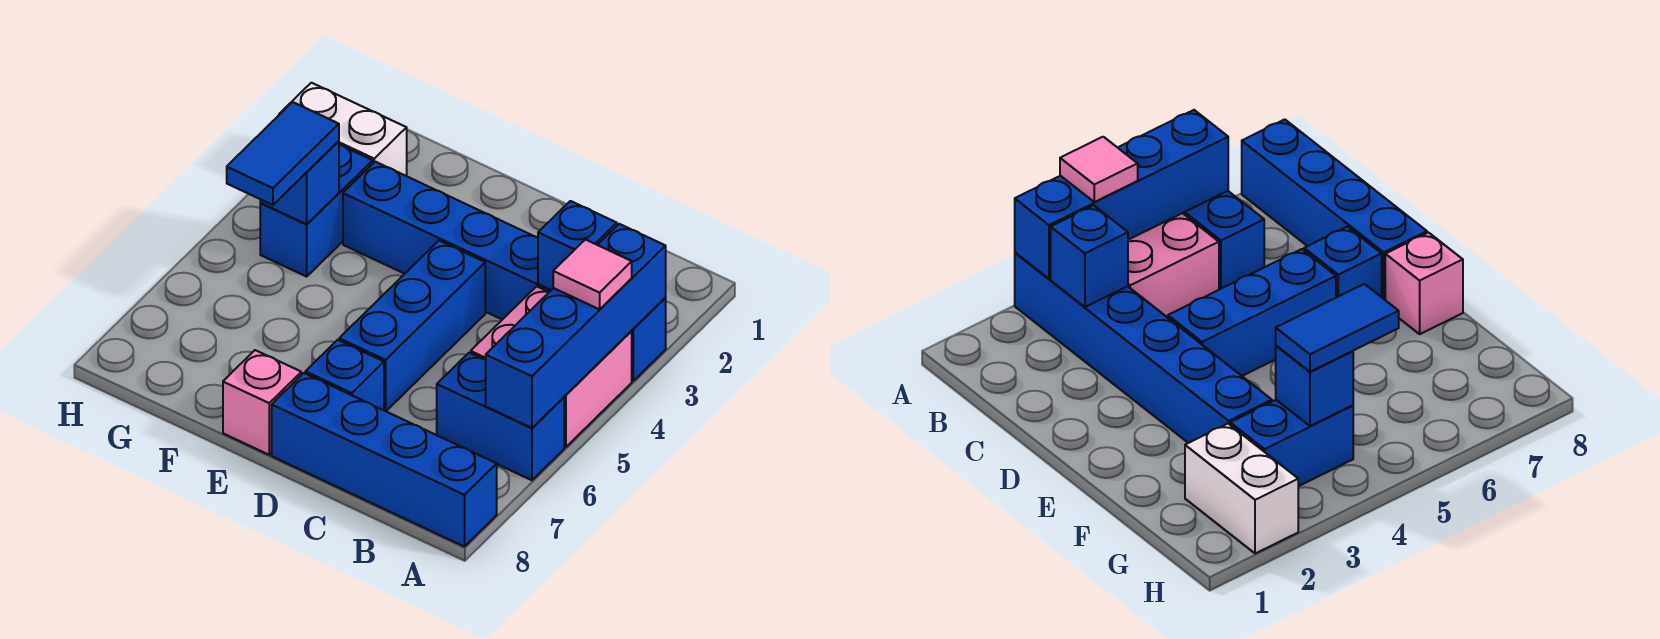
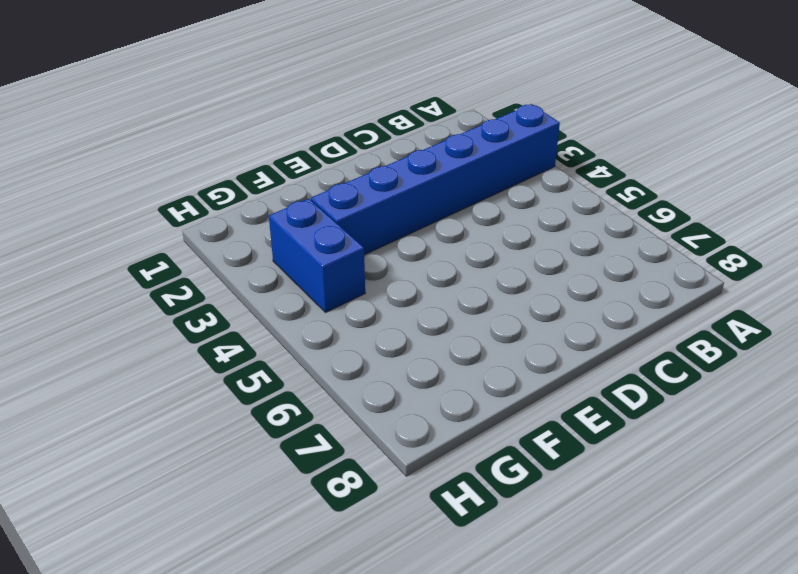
none -> pink 2x2 brick [471,286,632,447]
none -> blue 1x2 brick [437,353,564,480]
none -> blue 1x4 brick [272,373,497,547]

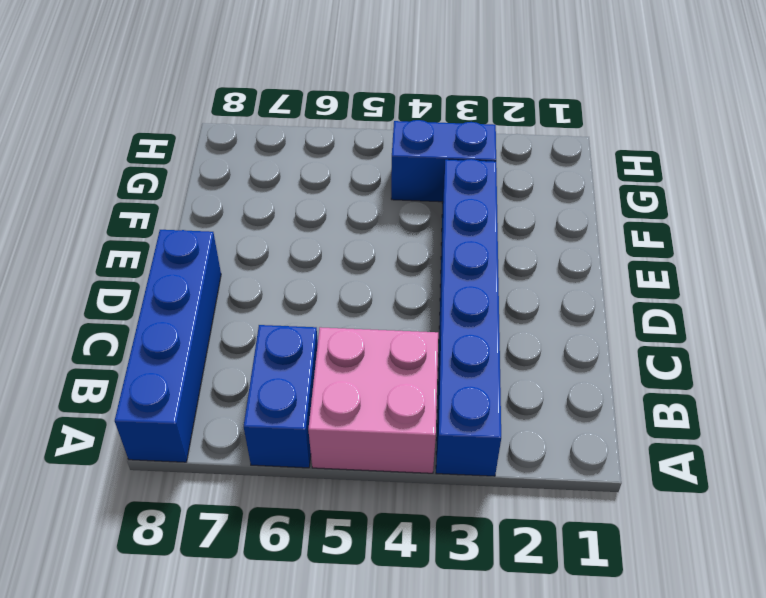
none -> blue 1x3 brick [339,241,485,411]
none -> blue 1x1 brick [305,340,384,410]
none -> pink 1x1 brick [223,350,301,455]

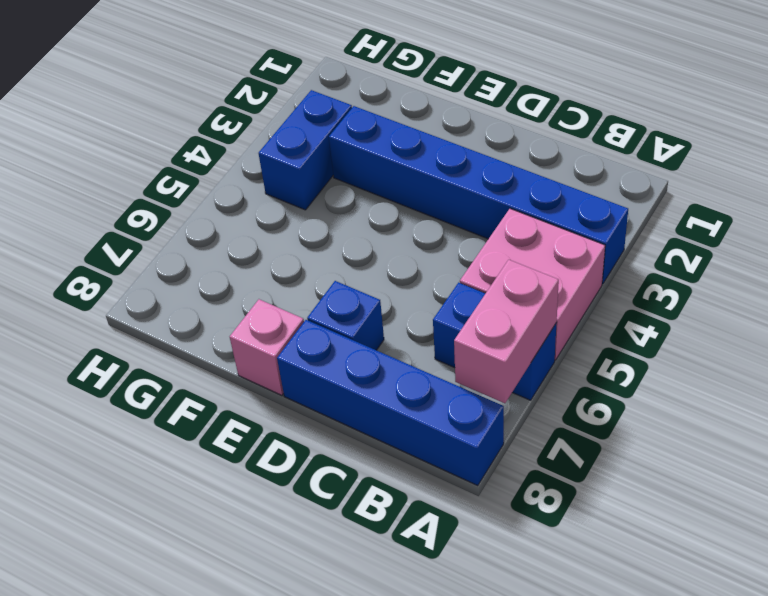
pink 1x2 brick [454,260,559,403] -> blue 1x4 brick [486,224,666,428]
none -> blue 1x3 brick [339,241,485,411]
none -> white 1x2 brick [279,83,407,176]
none -> blue 1x1 brick [538,201,617,290]

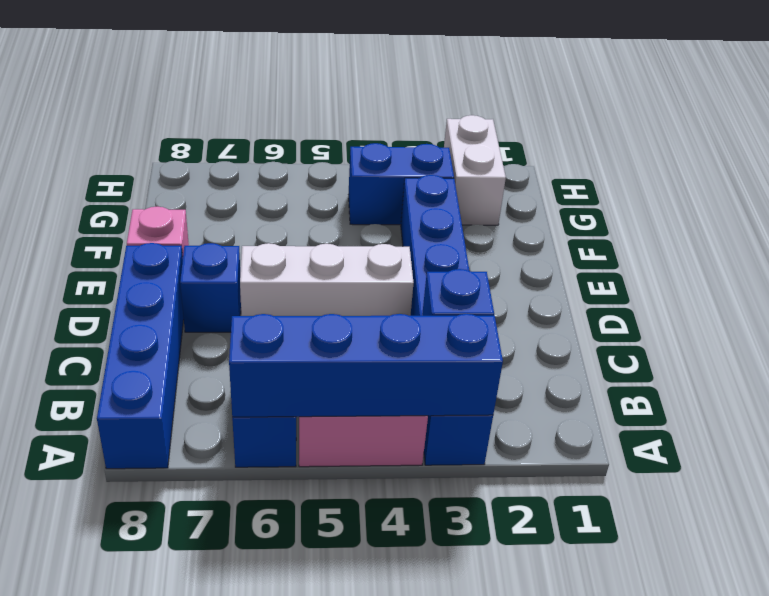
white 1x3 brick [240,243,414,316] -> blue 1x3 brick [339,241,485,411]
none -> blue 1x1 brick [260,141,339,224]
none -> pink 1x1 tile [553,240,632,309]
none -> blue 1x2 tile [227,102,339,205]

